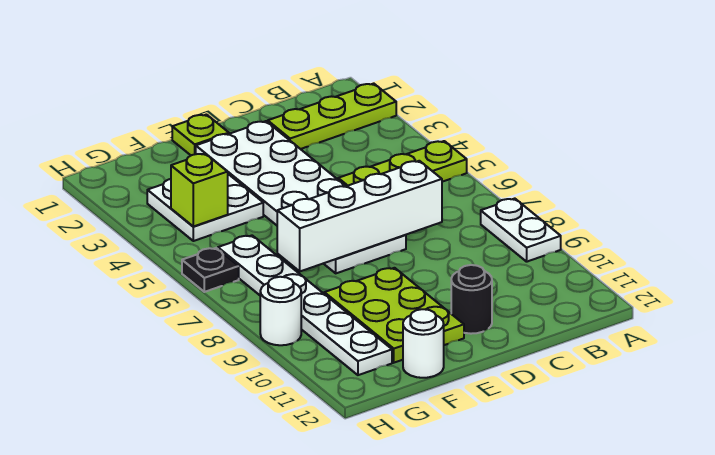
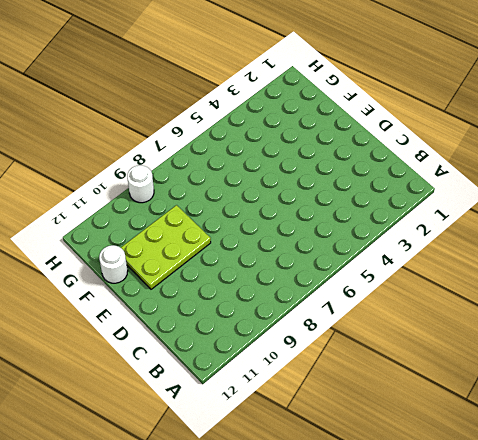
none -> lime 1x3 plate [268,84,396,149]
none -> lime 1x3 plate [338,141,467,186]
none -> white 1x2 plate [481,199,561,262]

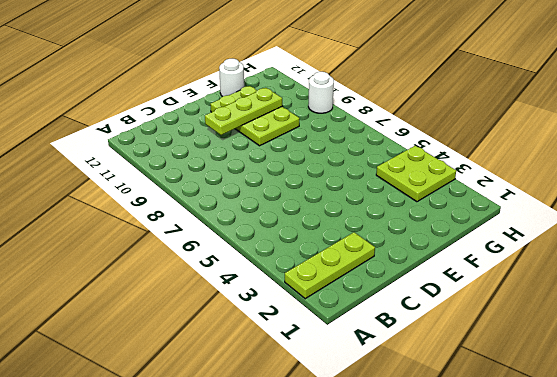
lime 1x3 plate [205,88,282,135] -> lime 1x3 plate moved to [338,141,467,186]
lime 2x2 plate [376,146,456,202] -> white 2x2 plate [147,174,263,241]
none -> white 1x2 plate [481,199,561,262]
none -> white 2x6 plate [196,121,406,273]
none -> black 1x1 round brick [451,265,492,334]

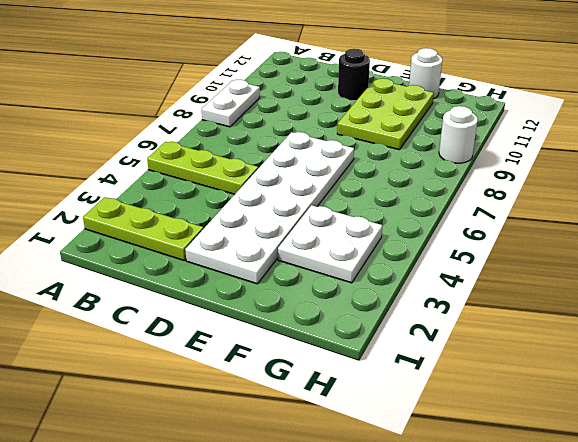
none -> lime 1x1 plate [172,114,229,155]
none -> white 1x6 plate [218,236,392,375]
none -> black 1x1 plate [182,248,239,292]

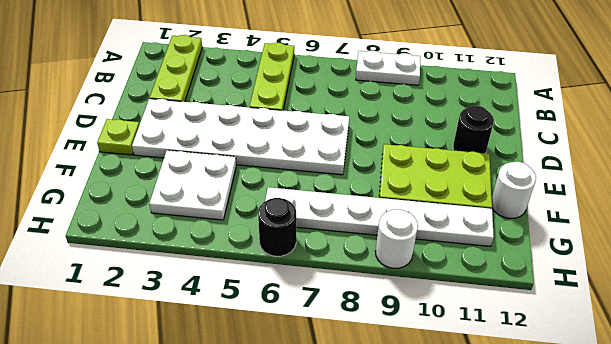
black 1x1 round brick [258,198,296,256] -> black 1x1 plate [182,248,239,292]
none -> white 1x4 brick [277,161,442,271]
none -> lime 1x1 brick [171,154,228,226]

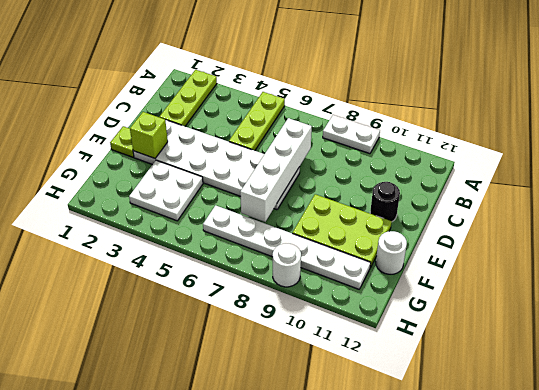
lime 1x1 brick [130,112,168,158] -> lime 1x1 brick moved to [171,154,228,226]
none -> black 1x1 plate [182,248,239,292]

